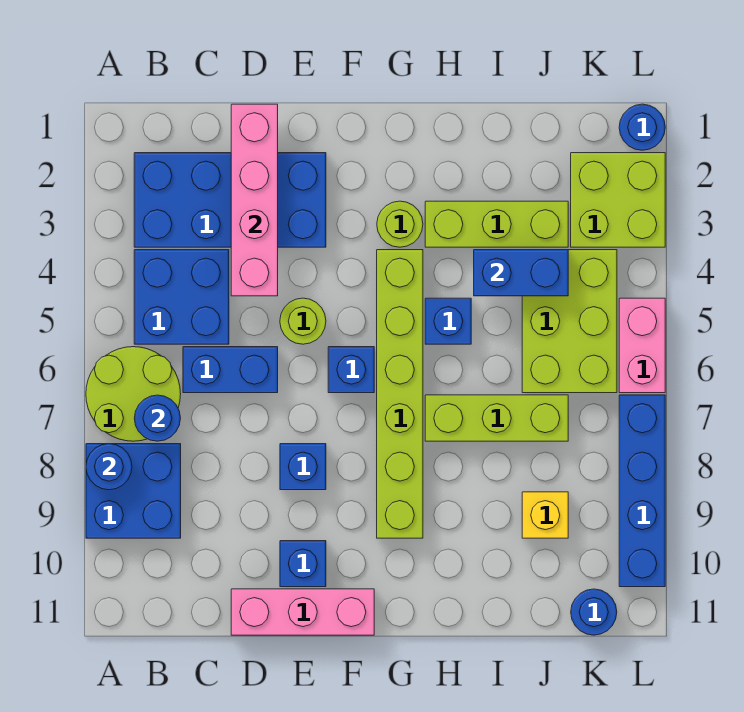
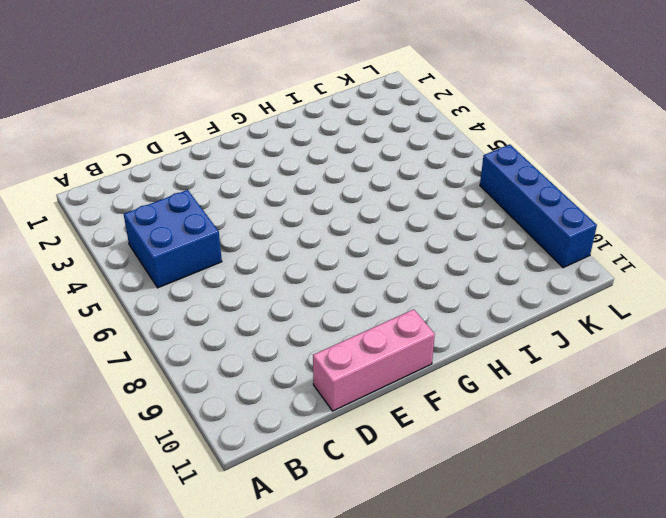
none -> lime 2x2 round brick [86,347,181,441]
none -> blue 2x2 brick [86,444,181,538]
none -> blue 2x4 brick [134,153,326,247]

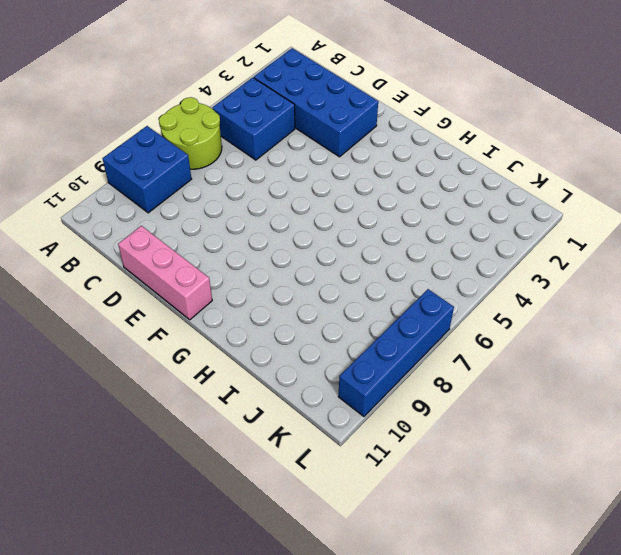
none -> blue 1x2 brick [183,347,278,393]
none -> lime 1x1 round brick [280,298,326,344]
none -> blue 1x1 brick [280,444,326,490]

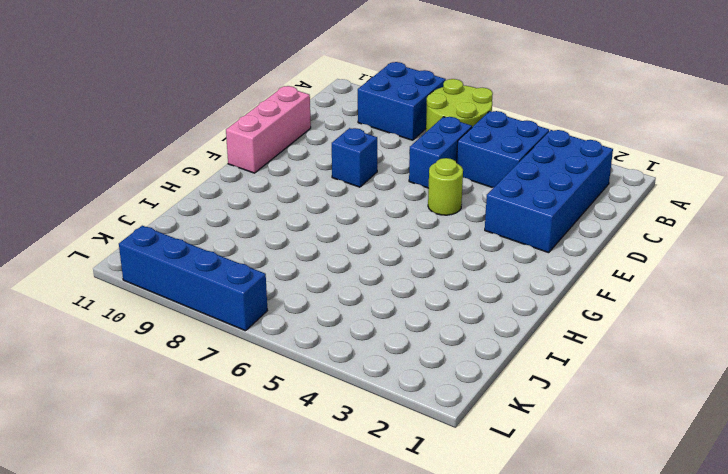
none -> blue 1x1 brick [280,541,326,587]
none -> blue 1x1 brick [328,347,374,393]
none -> lime 1x1 round brick [377,201,423,247]

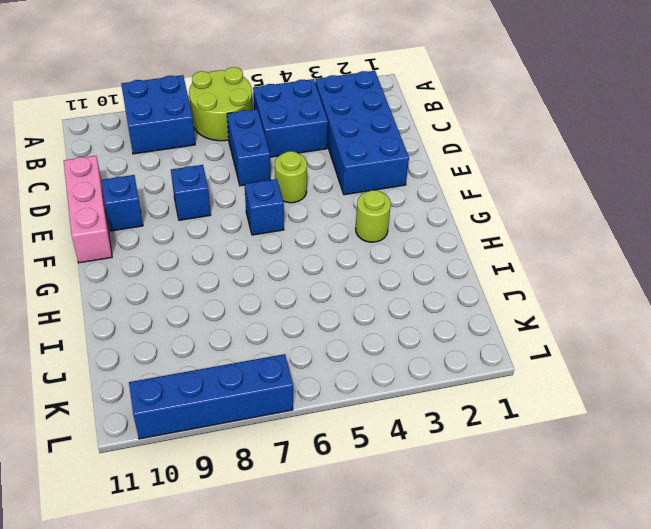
none -> lime 1x6 brick [377,250,423,538]
none -> lime 1x3 brick [425,201,568,247]
none -> blue 1x1 brick [425,298,471,344]

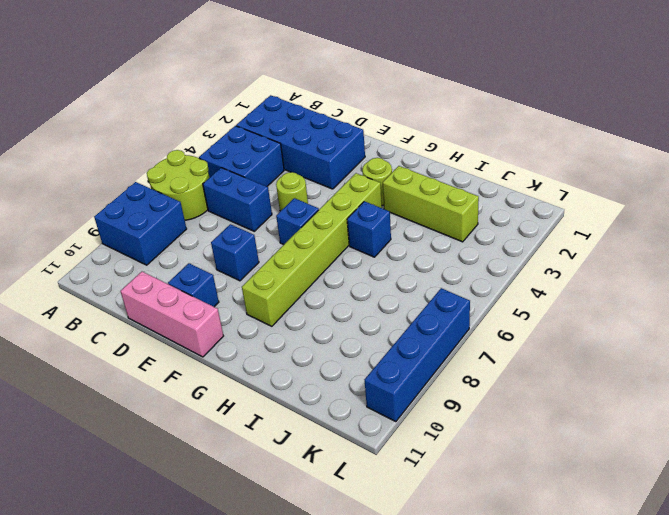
none -> lime 1x3 brick [425,395,568,441]
none -> lime 2x3 brick [522,250,617,393]
none -> yellow 1x1 brick [522,492,568,538]

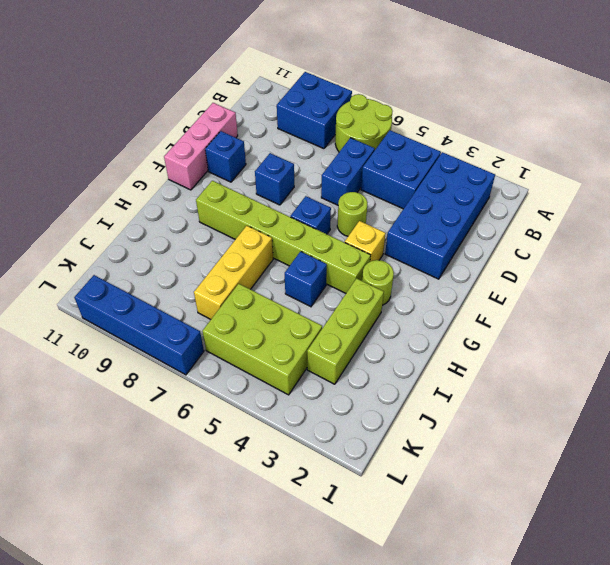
yellow 1x1 brick [345,221,386,262] -> yellow 1x1 brick moved to [522,492,568,538]
yellow 1x3 brick [194,226,273,319] -> lime 1x3 brick [425,395,568,441]
none -> lime 2x2 brick [571,153,665,247]
none -> blue 1x1 round brick [571,589,617,635]
none -> blue 1x1 round brick [619,104,665,150]

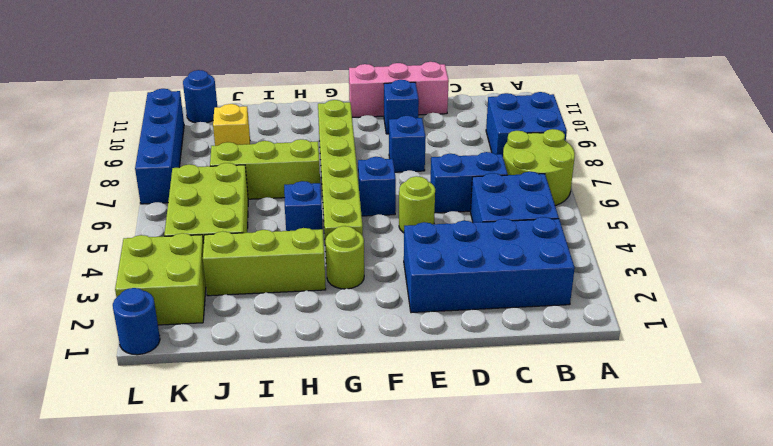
none -> pink 1x2 brick [619,298,665,393]
none -> blue 1x1 round brick [86,444,132,490]
none -> blue 1x1 round brick [134,395,181,441]

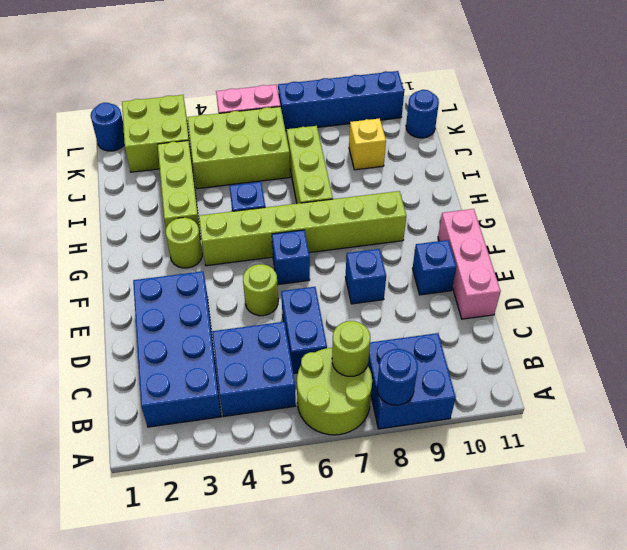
lime 1x1 round brick [332,321,370,376] -> blue 1x1 round brick [134,395,181,441]
none -> pink 1x4 brick [231,104,278,296]
none -> blue 1x2 brick [474,250,568,296]

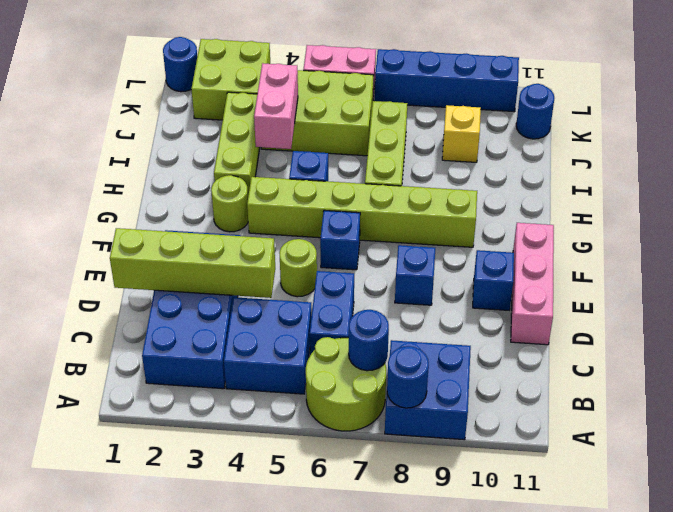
lime 1x4 brick [110,228,275,298] -> pink 1x4 brick [231,104,278,296]
pink 1x2 brick [254,63,298,149] -> blue 1x2 brick [474,250,568,296]

